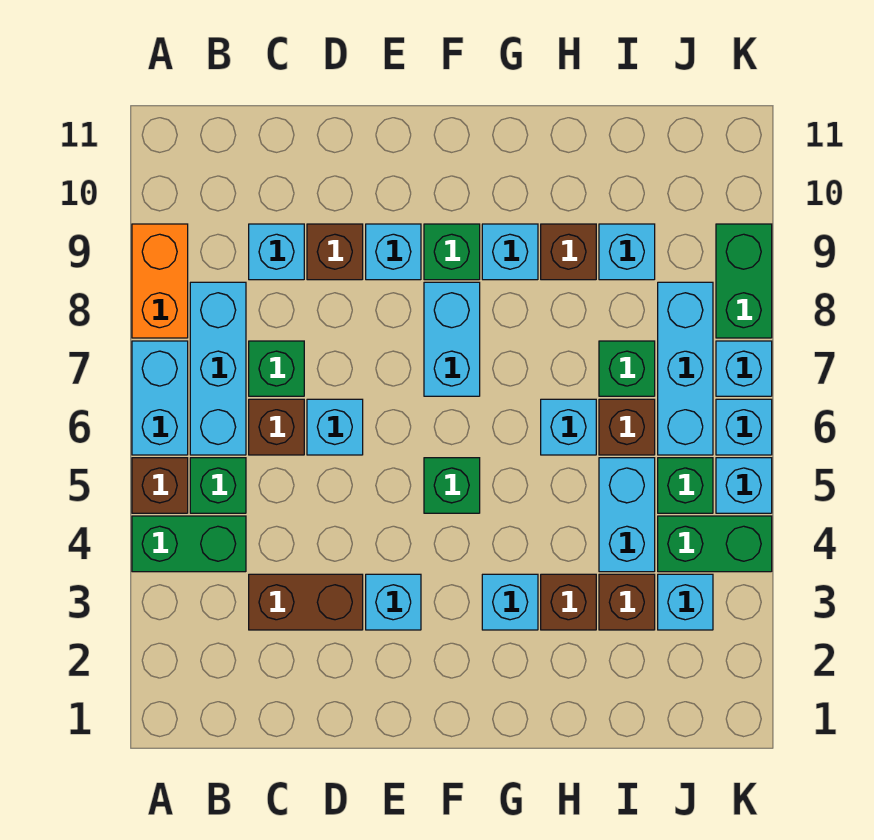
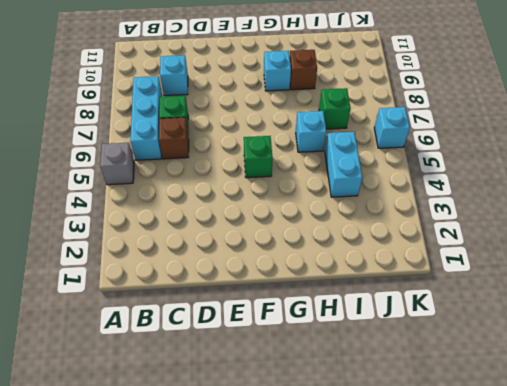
grey 1x1 brick [100,143,134,185] -> brown 1x1 brick [132,458,188,513]
none -> green 1x2 brick [132,516,246,572]
none -> cyan 1x2 brick [132,341,188,455]
none -> orange 1x2 brick [132,224,188,338]
none -> green 1x1 brick [190,458,246,513]

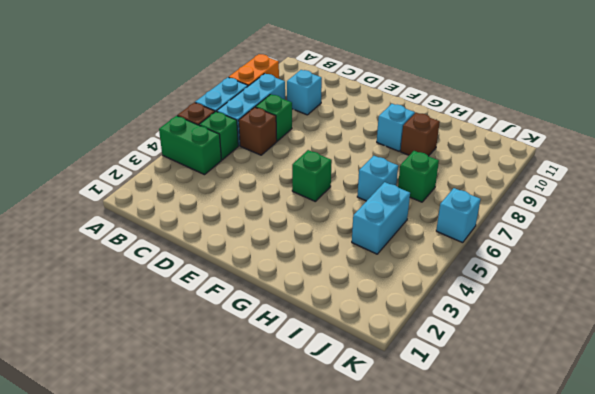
none -> brown 1x2 brick [249,574,363,630]
none -> cyan 1x1 brick [307,399,363,455]
none -> brown 1x1 brick [307,224,363,280]
none -> cyan 1x1 brick [366,574,421,630]

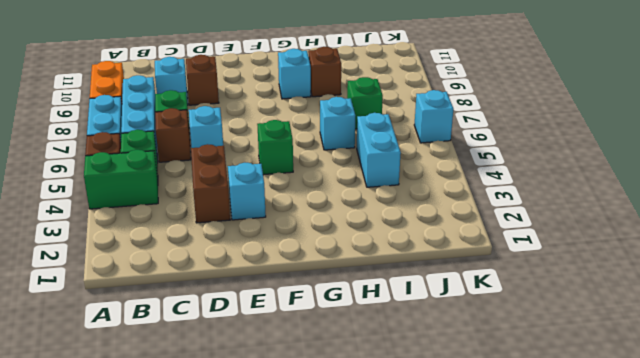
brown 1x2 brick [191,144,230,223] -> brown 1x2 brick turned to [249,574,363,630]
none -> cyan 1x1 brick [366,224,421,280]
none -> cyan 1x2 brick [424,282,480,396]
none -> green 1x1 brick [424,224,480,280]
none -> cyan 1x1 brick [482,574,538,630]

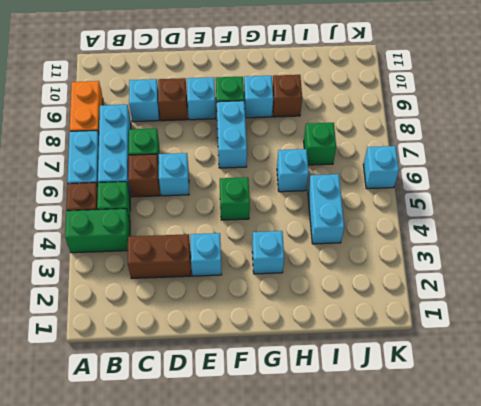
none -> brown 1x1 brick [541,574,596,630]
none -> brown 1x1 brick [599,574,655,630]
none -> brown 1x1 brick [599,399,655,455]
none -> cyan 1x1 brick [599,224,655,280]

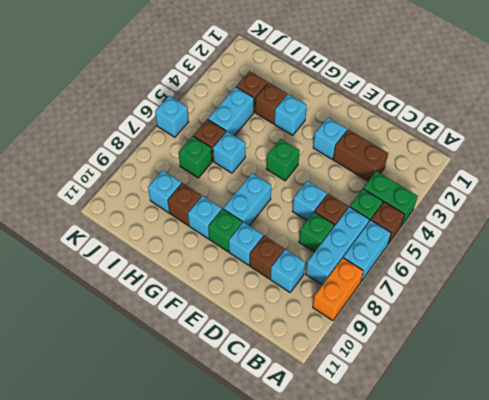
none -> cyan 1x1 brick [658,574,713,630]
none -> green 1x2 brick [658,516,772,572]
none -> green 1x1 brick [658,458,713,513]
none -> cyan 1x3 brick [658,282,713,455]

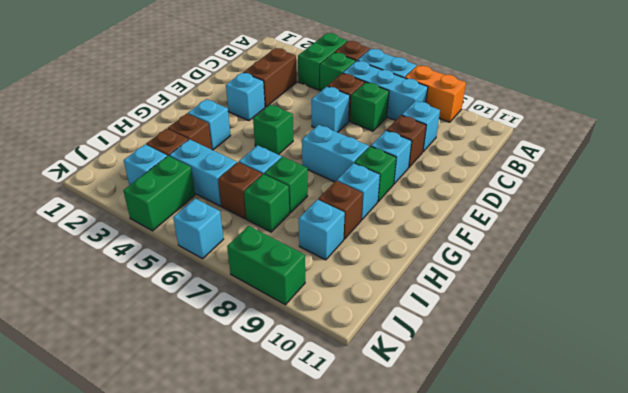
green 1x1 brick [264,157,308,213] -> green 1x1 brick moved to [658,458,713,513]
none -> cyan 1x3 brick [658,282,713,455]
none -> cyan 1x1 brick [716,458,772,513]
none -> cyan 1x1 brick [716,341,772,396]

